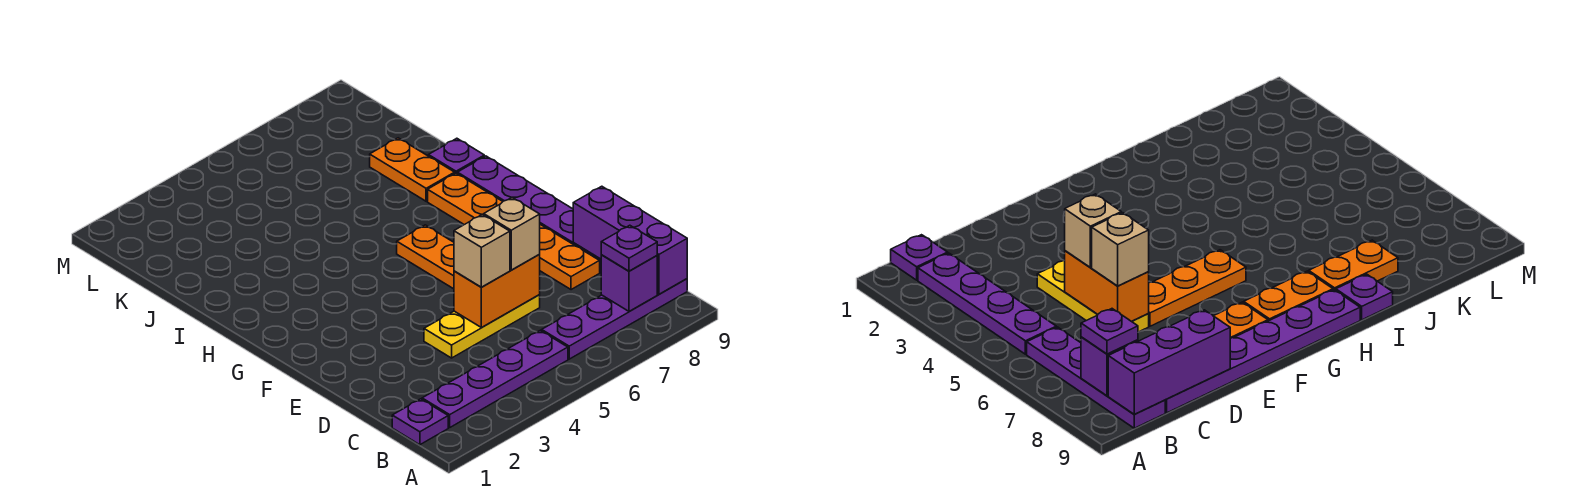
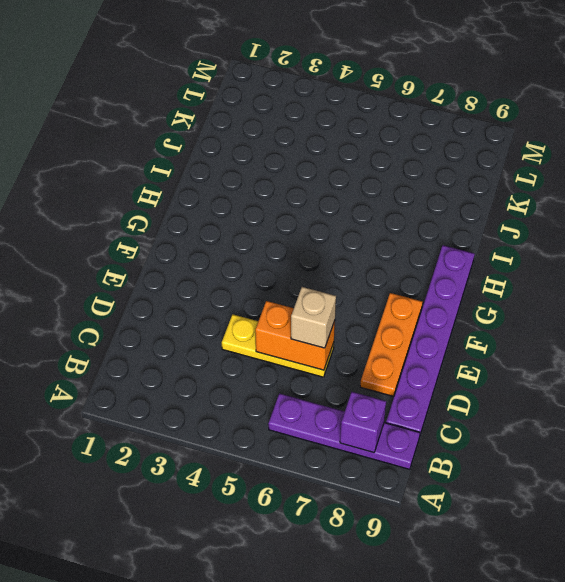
none -> purple 1x1 plate [392,399,448,445]
none -> purple 1x4 plate [422,330,568,427]
none -> orange 1x3 plate [397,225,454,289]

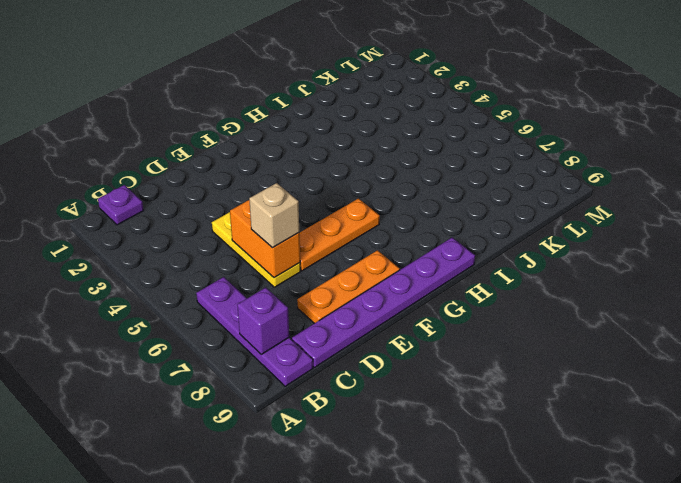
none -> purple 1x4 plate [422,330,568,427]
none -> orange 1x2 plate [428,173,503,225]
none -> orange 1x2 plate [370,138,455,201]

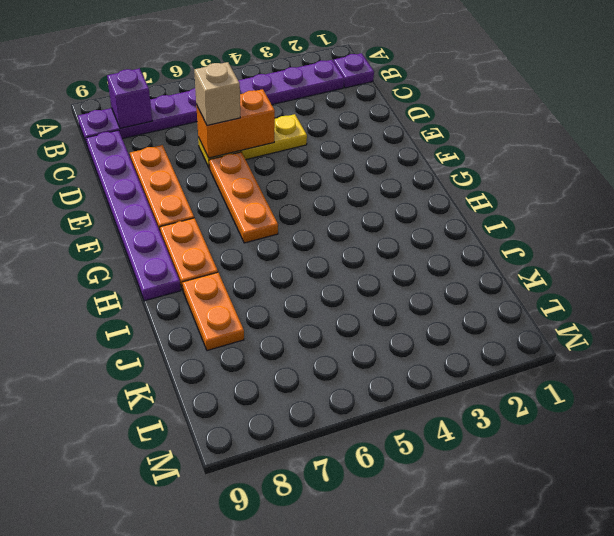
none -> purple 1x1 plate [428,138,484,173]
none -> purple 1x3 brick [573,186,687,294]
none -> purple 1x1 plate [601,225,657,271]

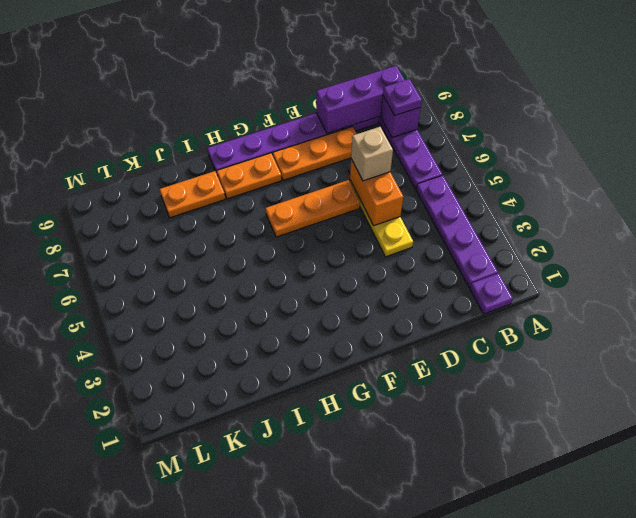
none -> purple 1x1 plate [428,138,484,173]
none -> tan 1x1 brick [454,214,510,287]

